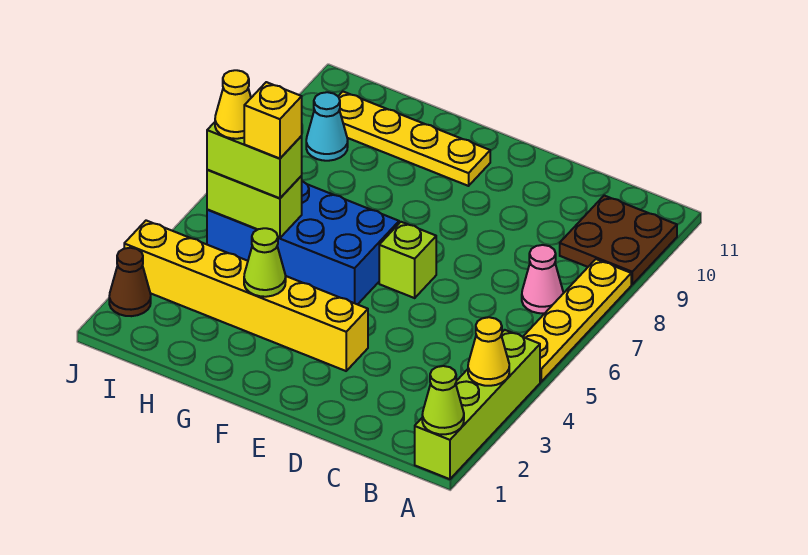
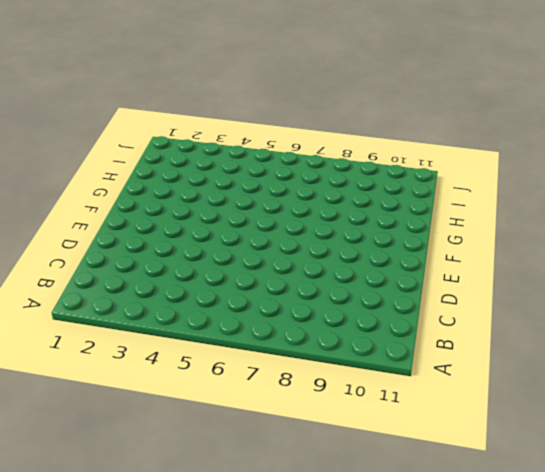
none -> lime 1x4 brick [415,330,540,479]
none -> yellow 1x4 plate [523,259,631,382]
none -> brown 2x2 plate [560,196,677,284]

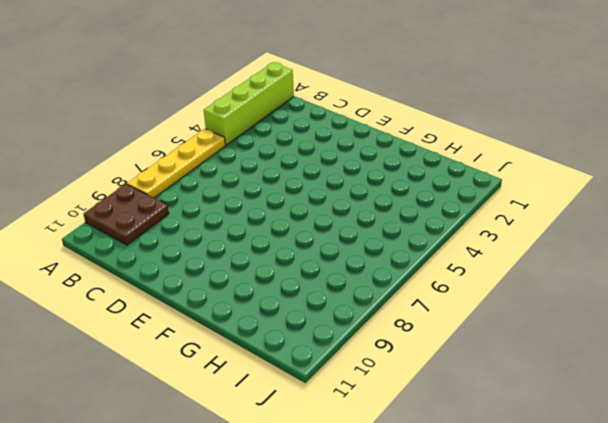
none -> pink 1x1 cone [522,245,563,313]
none -> yellow 1x6 brick [124,221,368,371]
none -> lime 1x1 brick [379,222,436,298]

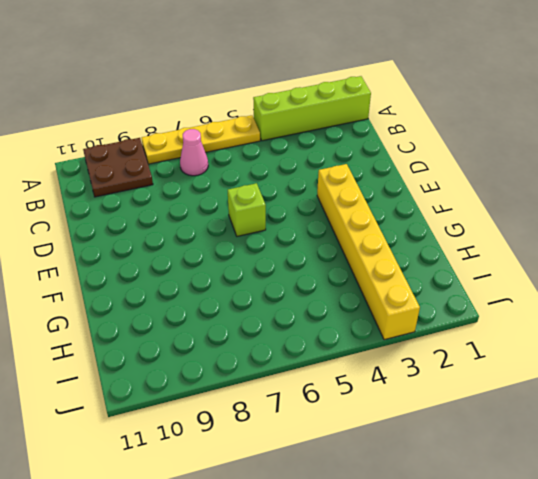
none -> blue 2x4 brick [207,181,399,305]
none -> yellow 1x4 plate [338,92,490,186]
none -> cyan 1x1 cone [306,92,348,161]

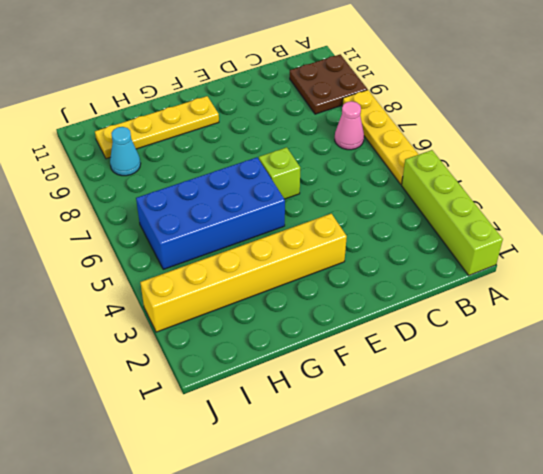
none -> brown 1x1 cone [109,248,151,316]
none -> lime 1x1 cone [422,366,464,434]
none -> yellow 1x1 cone [468,317,509,386]

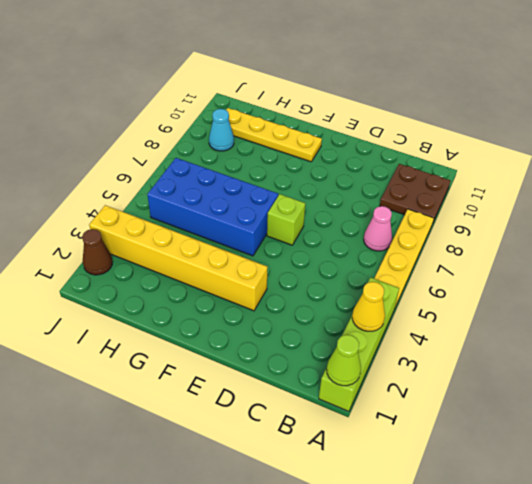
none -> lime 1x1 cone [244,228,286,297]
none -> lime 1x2 brick [207,170,302,238]
none -> lime 1x2 brick [207,122,302,198]

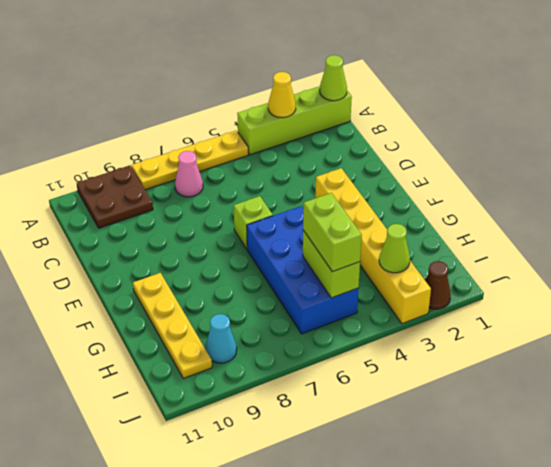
lime 1x1 cone [379,224,410,273] -> lime 1x1 cone moved to [244,228,286,297]
none -> yellow 1x1 brick [244,82,302,158]
none -> yellow 1x1 cone [215,70,251,139]

